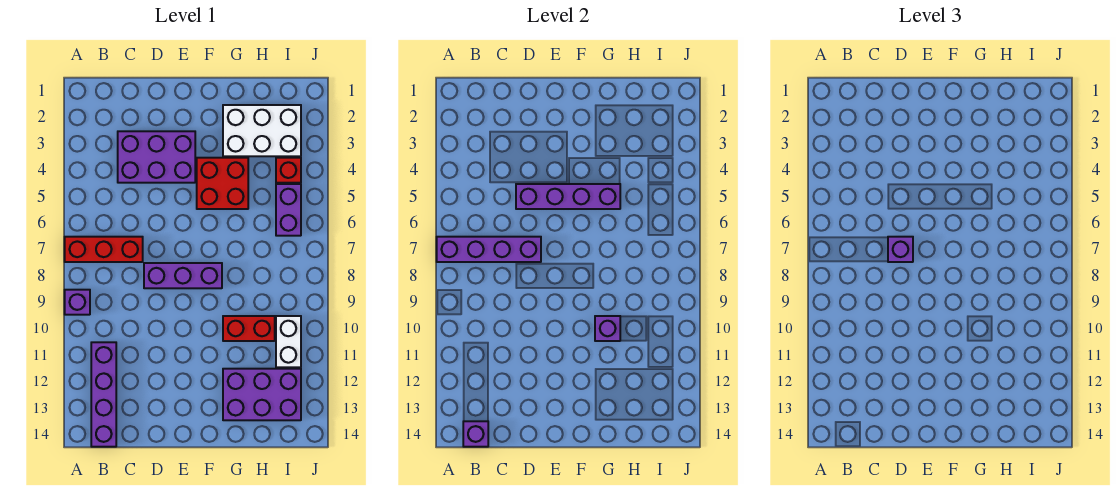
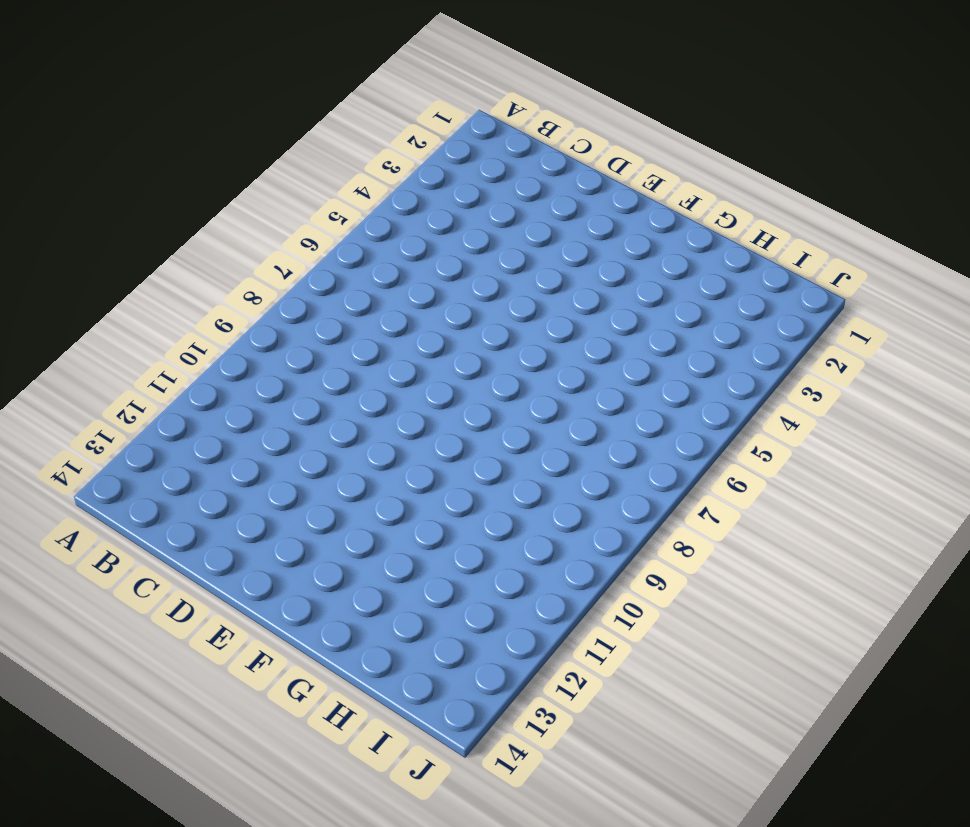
none -> red 1x3 brick [65,237,143,262]
none -> purple 1x1 brick [65,290,90,315]
none -> purple 1x4 brick [91,342,116,447]

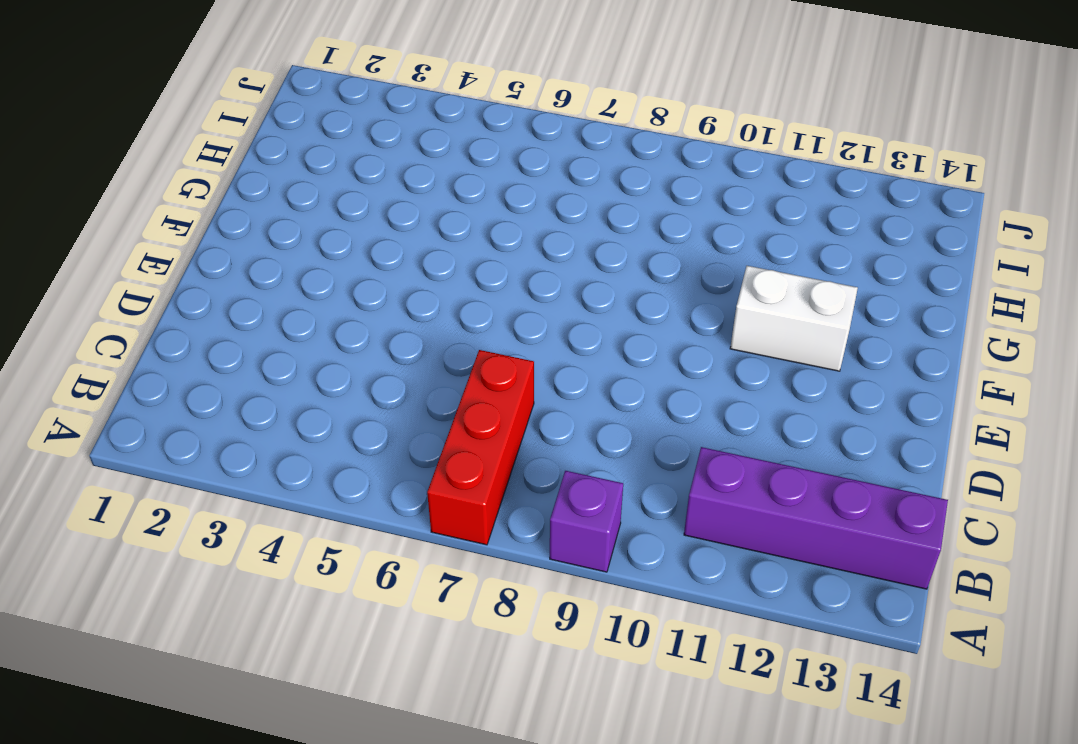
white 1x2 brick [730,266,858,371] -> white 1x2 brick moved to [276,316,301,367]
none -> purple 2x3 brick [118,131,195,183]
none -> purple 1x3 brick [144,263,222,288]
none -> red 2x2 brick [197,158,248,209]

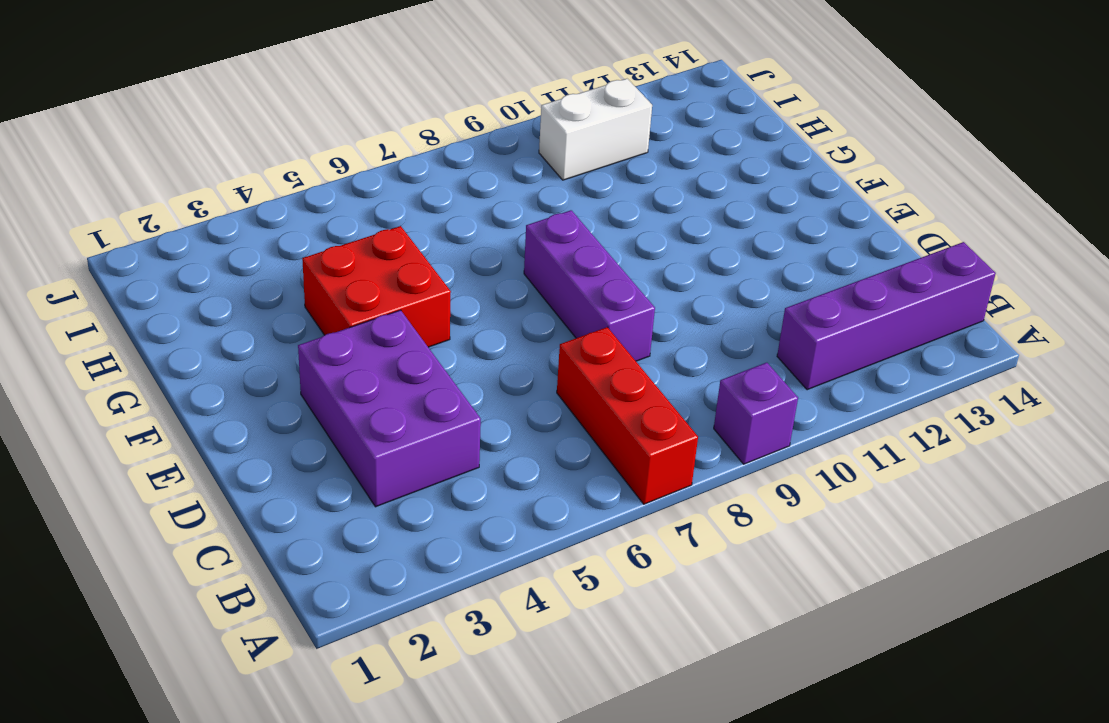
none -> white 2x3 brick [223,105,301,156]
none -> red 1x2 brick [223,316,275,341]
none -> purple 2x3 brick [223,369,301,420]

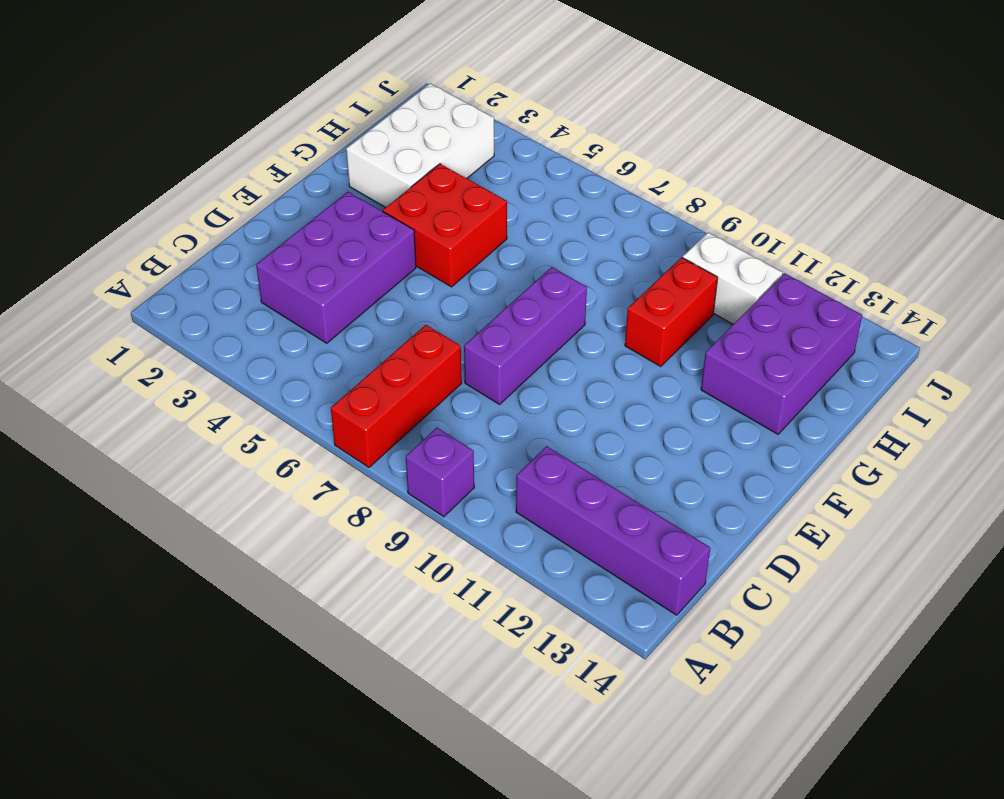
none -> red 1x1 brick [276,158,301,183]
none -> purple 1x2 brick [276,184,301,236]
none -> purple 1x4 brick [437,237,541,262]

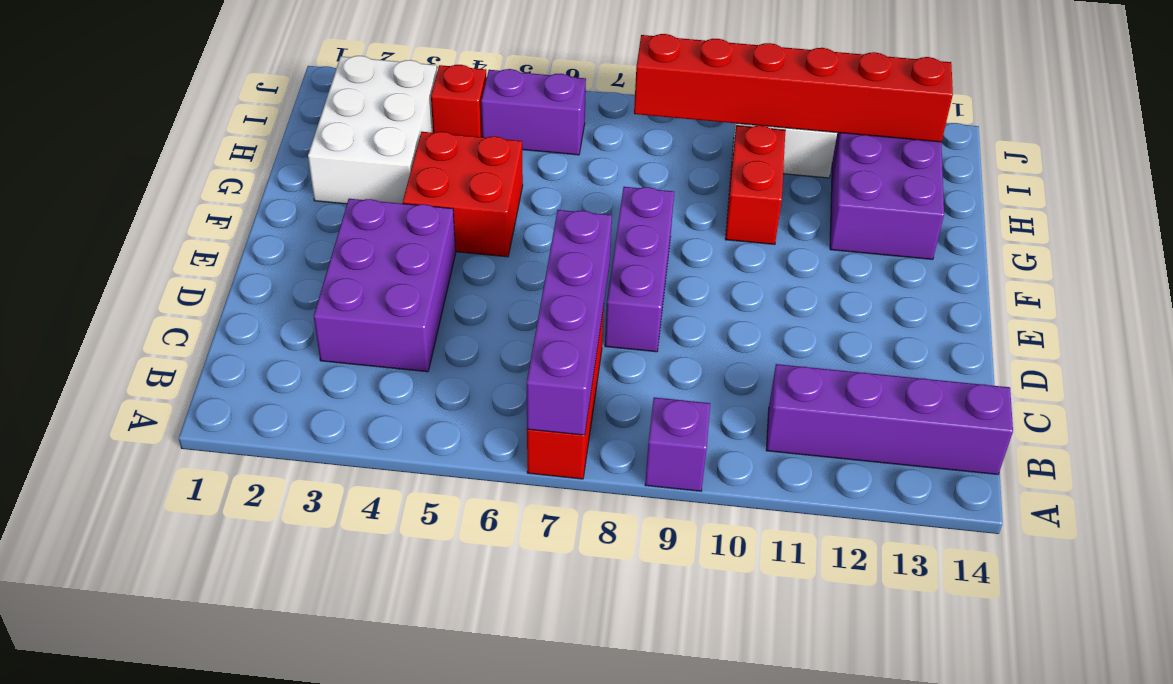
red 1x6 brick [634,34,953,142] -> none
none -> purple 1x1 brick [463,421,488,447]
none -> purple 1x4 brick [516,184,620,209]
none -> purple 1x1 brick [595,316,620,341]

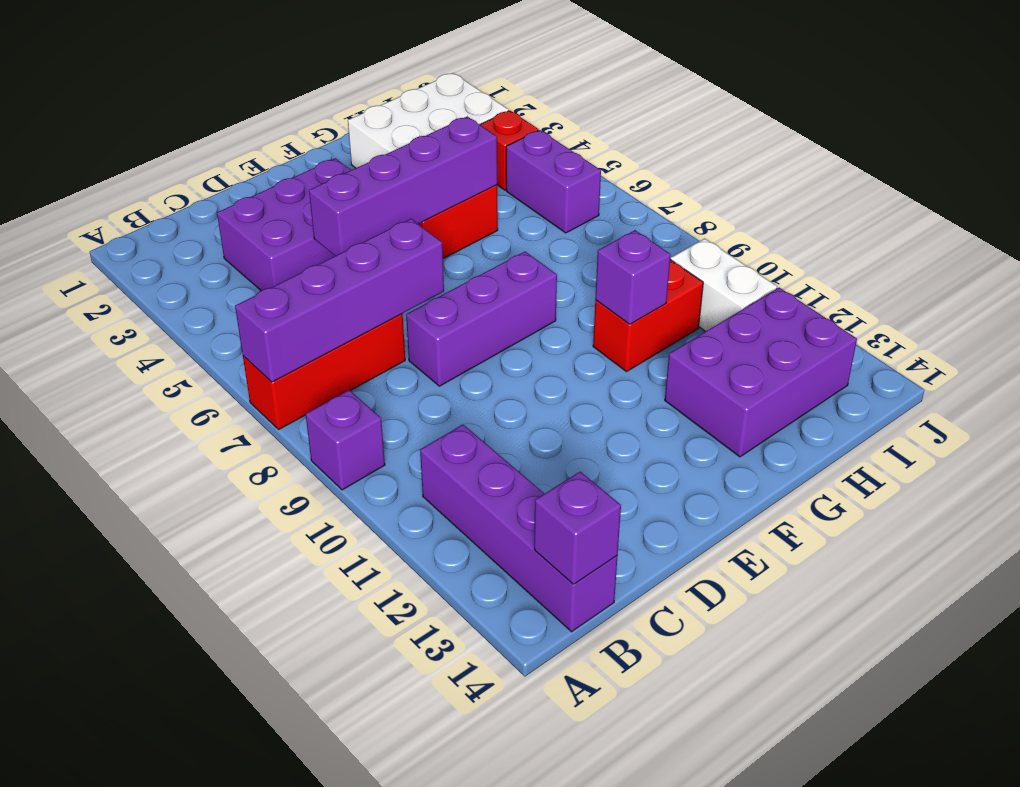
none -> purple 1x1 brick [888,237,913,262]

